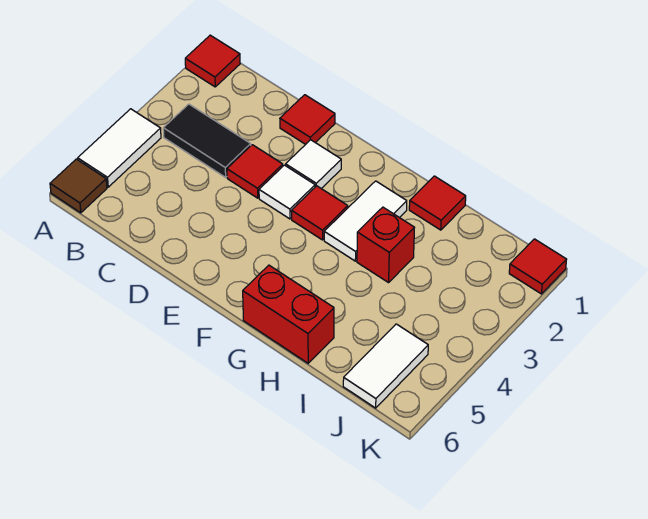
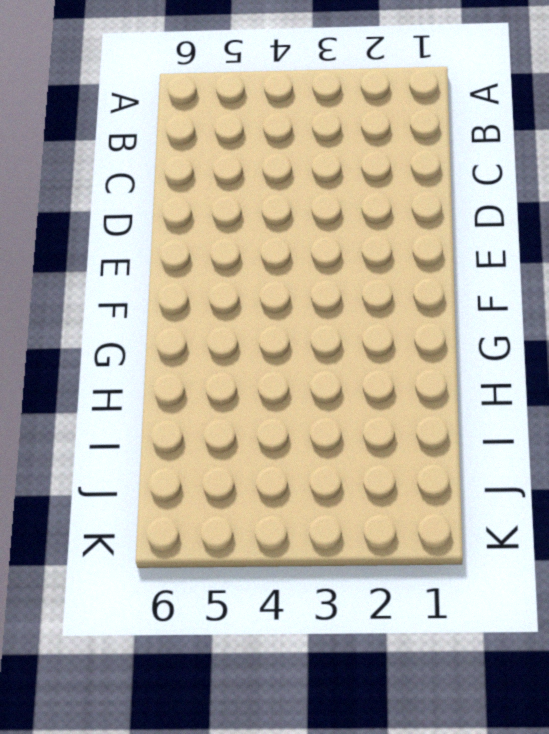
none -> red 1x1 tile [185,35,240,87]
none -> white 1x2 tile [78,109,161,187]
none -> brown 1x1 tile [50,159,107,213]

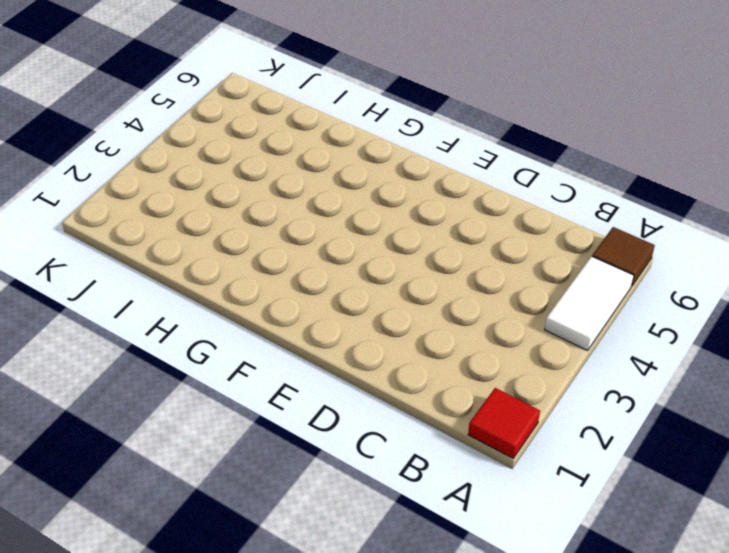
none -> black 1x2 tile [163,104,251,177]
none -> red 1x1 tile [280,95,335,144]
none -> red 1x1 tile [227,145,283,198]

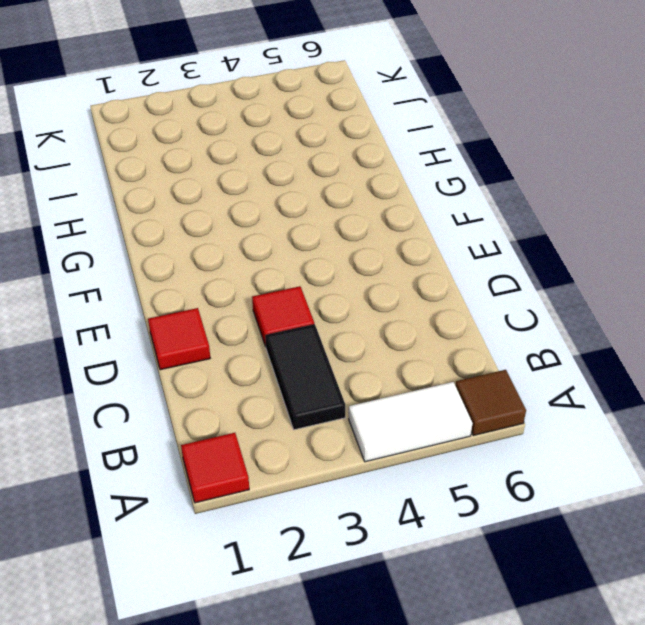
none -> white 1x1 tile [286,140,341,189]
none -> white 1x1 tile [259,165,315,219]
none -> red 1x1 tile [291,186,348,240]

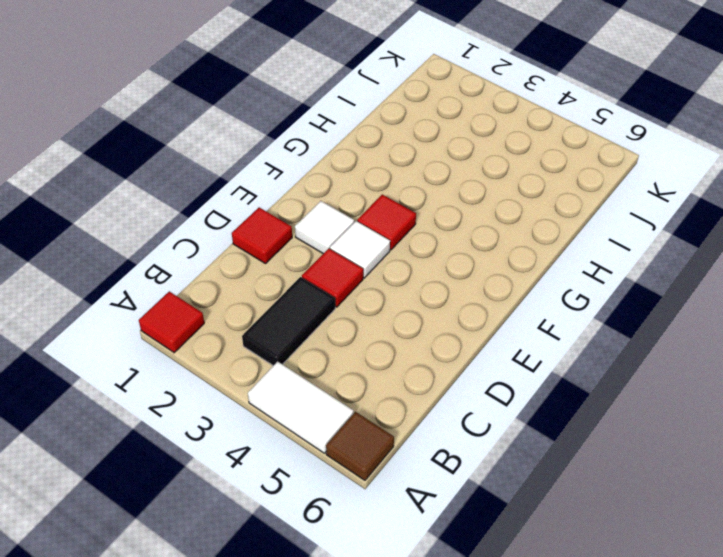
none -> white 1x2 tile [324,181,407,261]
none -> red 1x2 brick [243,265,334,363]
none -> red 1x1 tile [409,176,466,230]

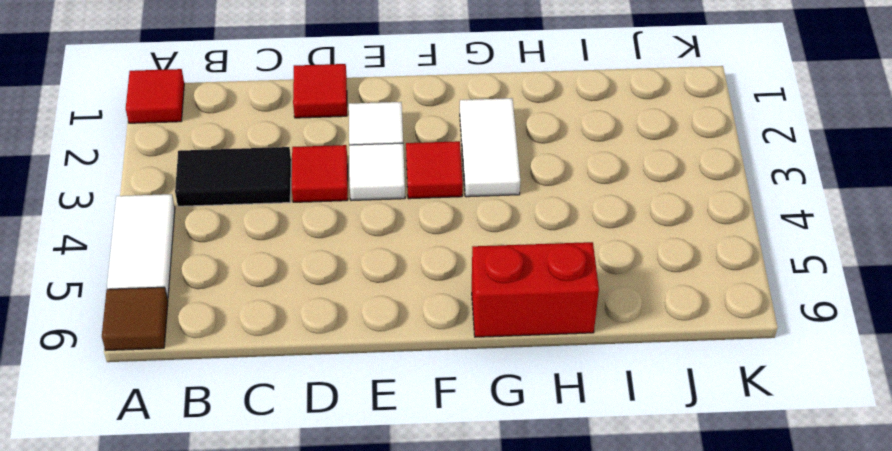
none -> red 1x1 tile [409,176,466,230]
none -> red 1x1 brick [357,207,414,283]
none -> white 1x2 tile [343,324,428,408]

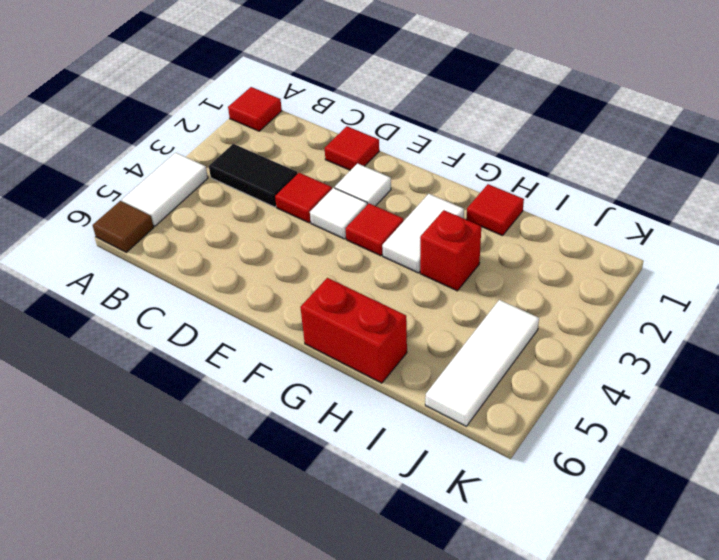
white 1x3 tile [425,300,539,426] -> white 1x2 tile [343,324,428,408]
none -> red 1x1 tile [509,239,567,294]

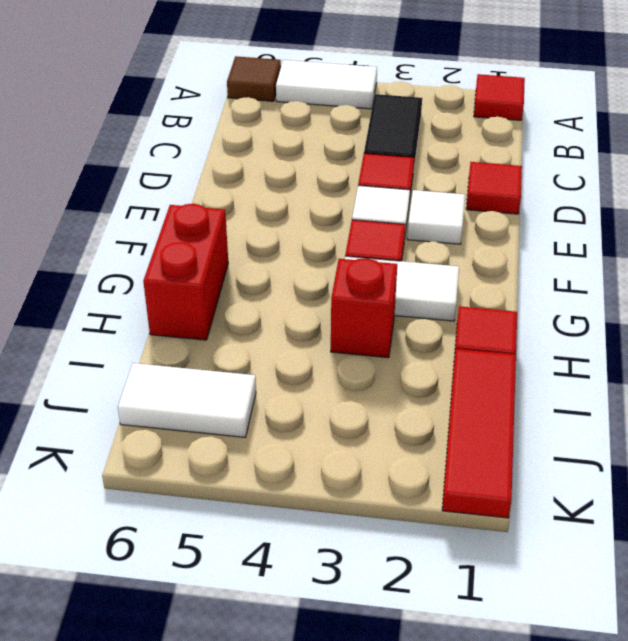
red 1x3 tile [442,349,516,518] -> red 1x1 tile [509,239,567,294]

